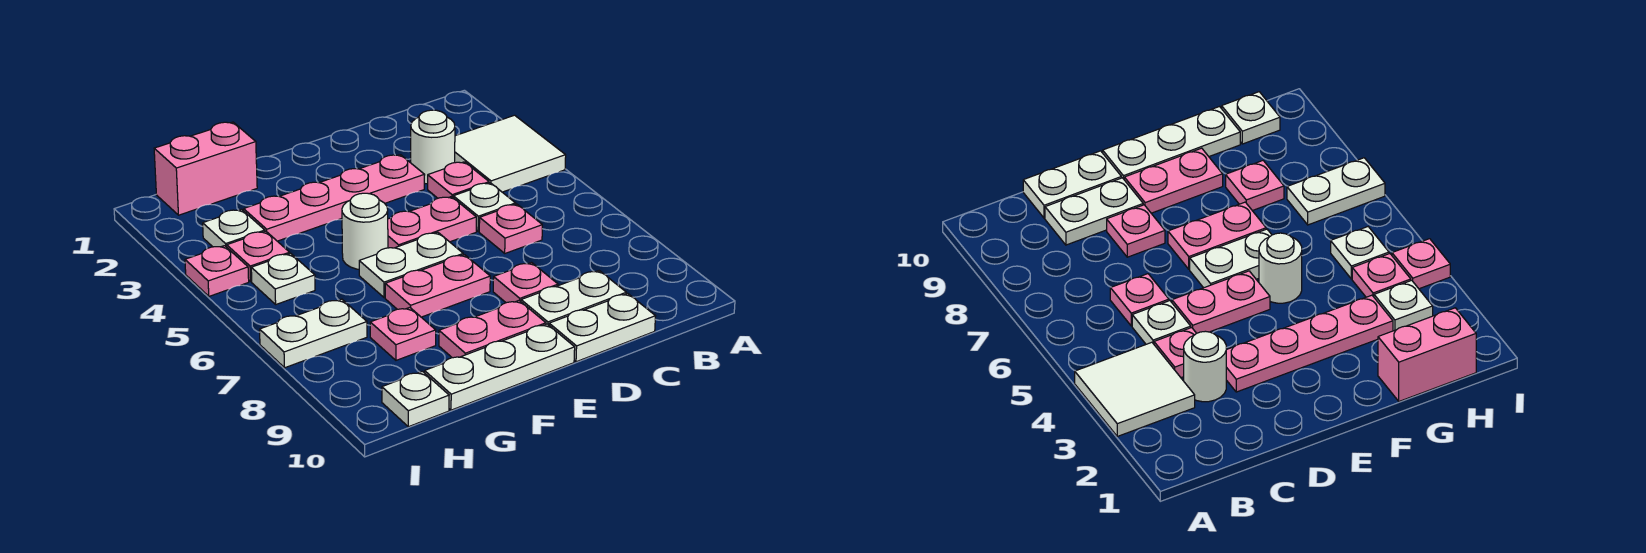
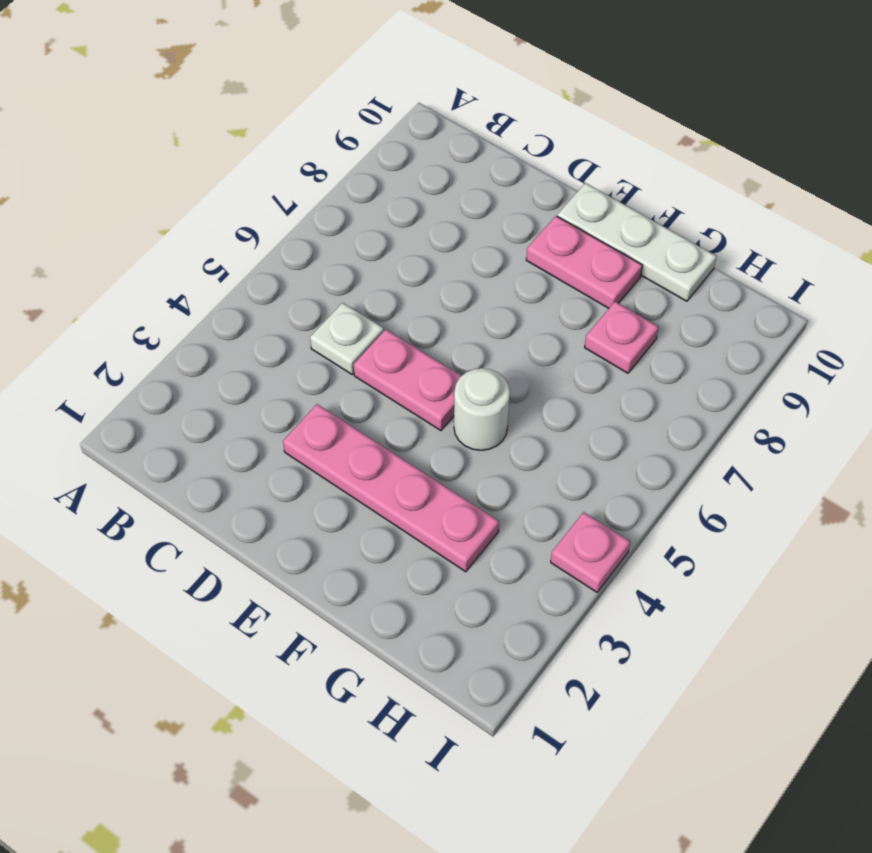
none -> white 2x2 tile [455,115,566,192]
none -> white 1x1 round brick [411,110,455,184]
none -> pink 1x1 plate [428,162,489,198]

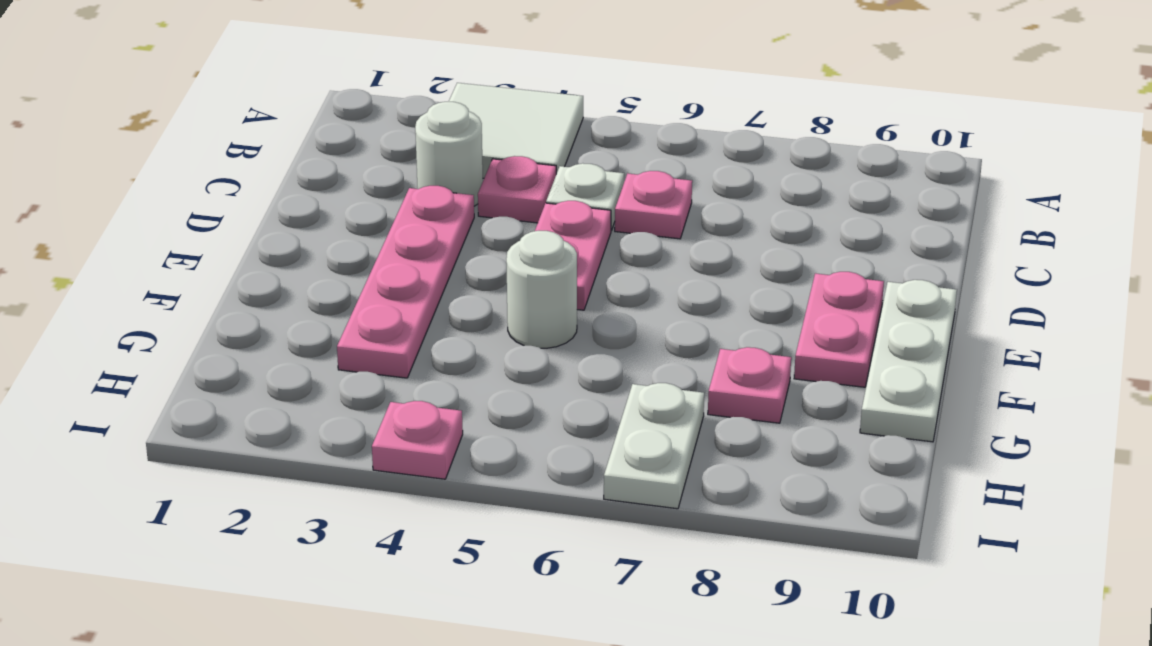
none -> white 1x2 plate [521,271,626,325]
none -> white 1x2 plate [549,293,655,362]
none -> pink 1x1 plate [493,263,558,303]

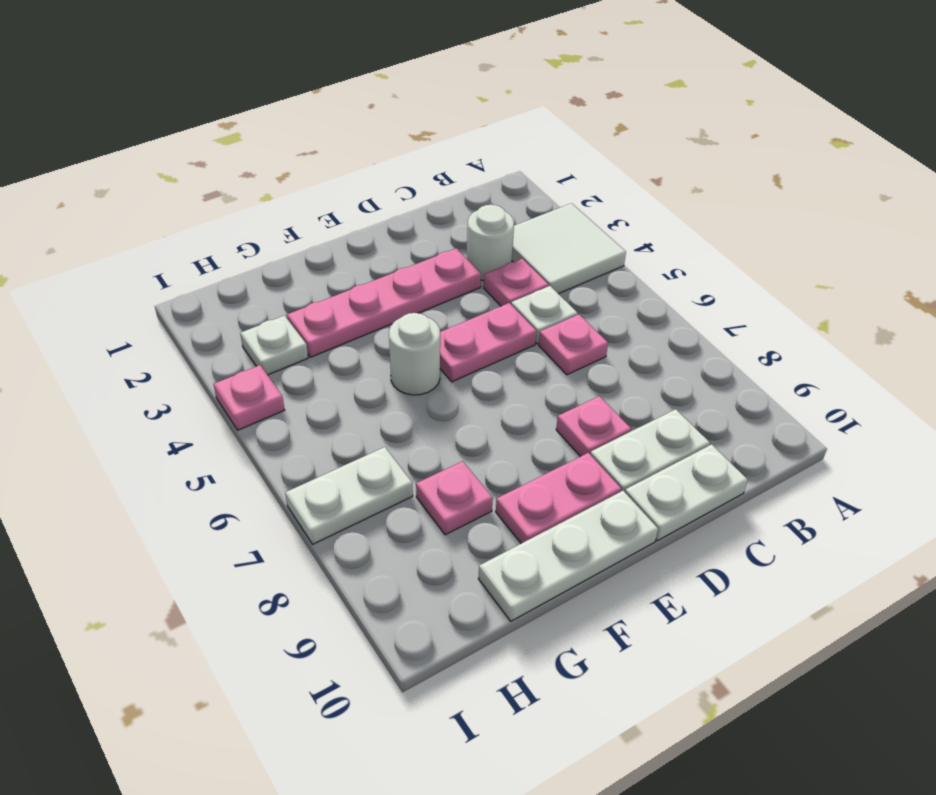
none -> white 1x2 plate [359,232,463,298]
none -> pink 1x2 plate [385,255,490,317]
none -> pink 1x2 brick [154,122,257,215]

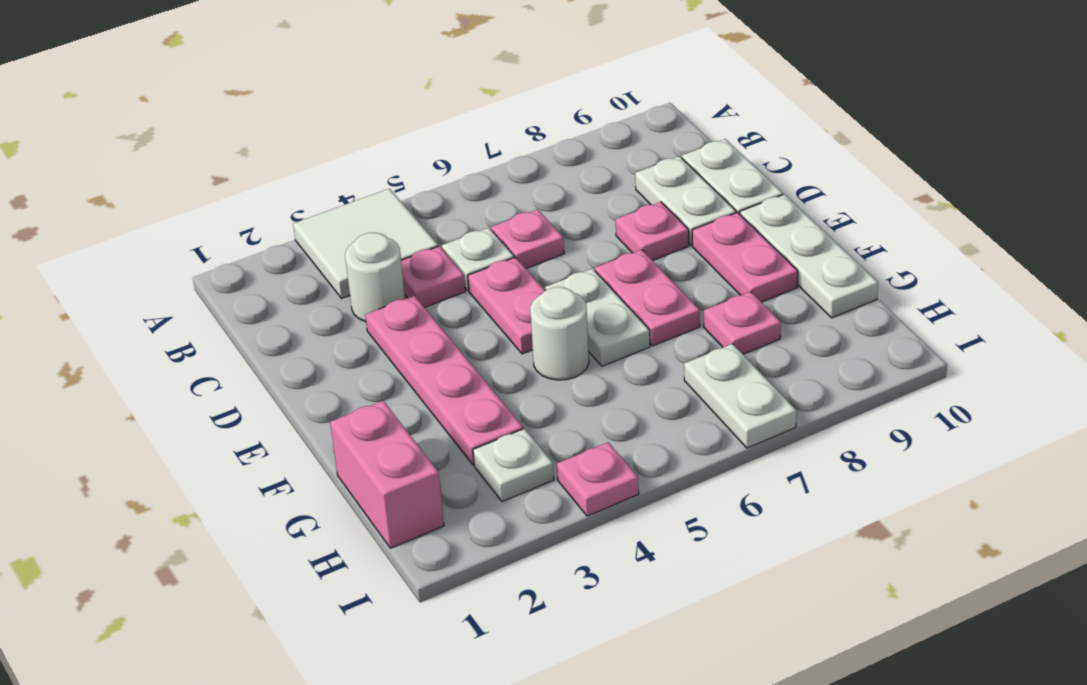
none -> pink 1x1 plate [227,231,290,281]
none -> white 1x1 plate [251,253,315,304]
none -> white 1x1 plate [382,371,449,427]

